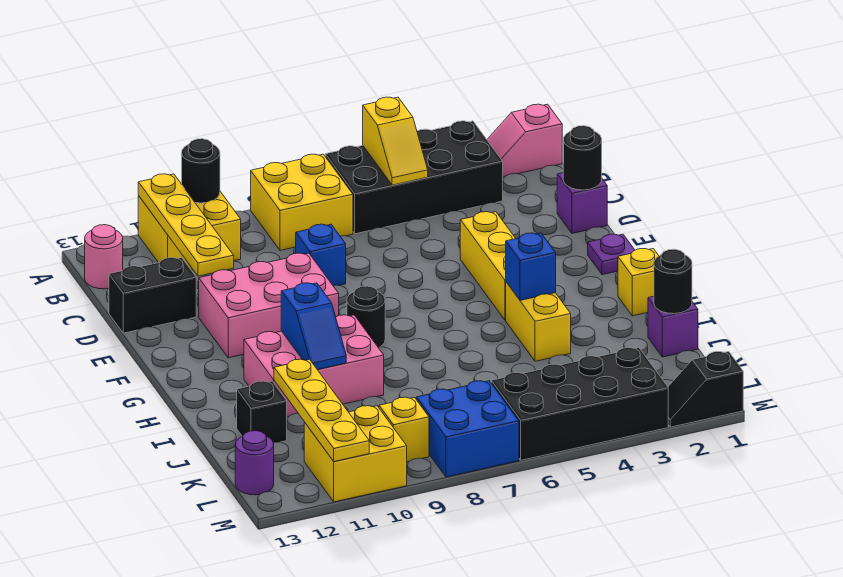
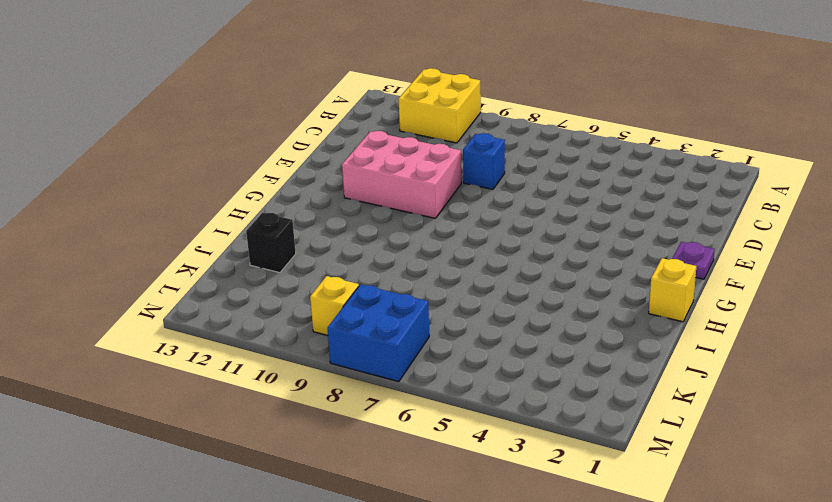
none -> pink 1x2 slope [487,104,562,177]
none -> black 2x4 brick [325,121,503,234]
none -> yellow 2x2 brick [251,154,353,250]
none -> pink 1x1 round brick [85,225,123,289]

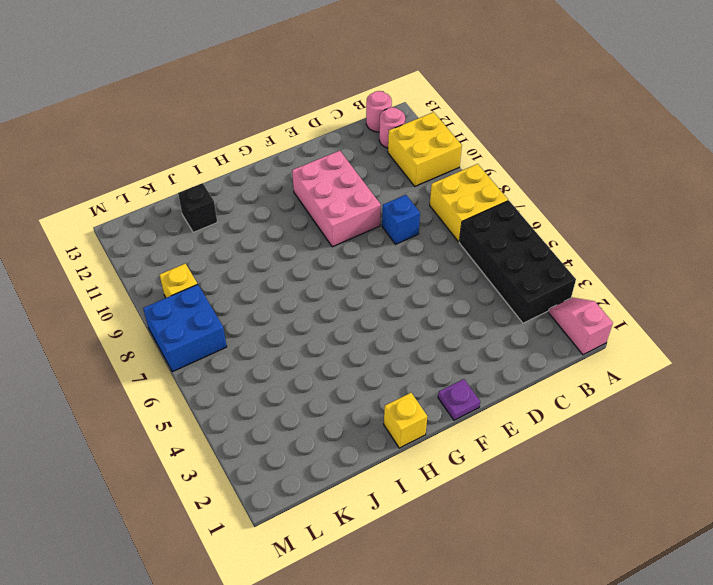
pink 1x1 round brick [379,107,405,148] -> none
none -> purple 1x1 brick [557,173,607,233]
none -> black 1x2 brick [109,258,196,333]
none -> yellow 1x3 brick [460,212,516,320]
none -> black 1x1 round brick [347,286,385,347]

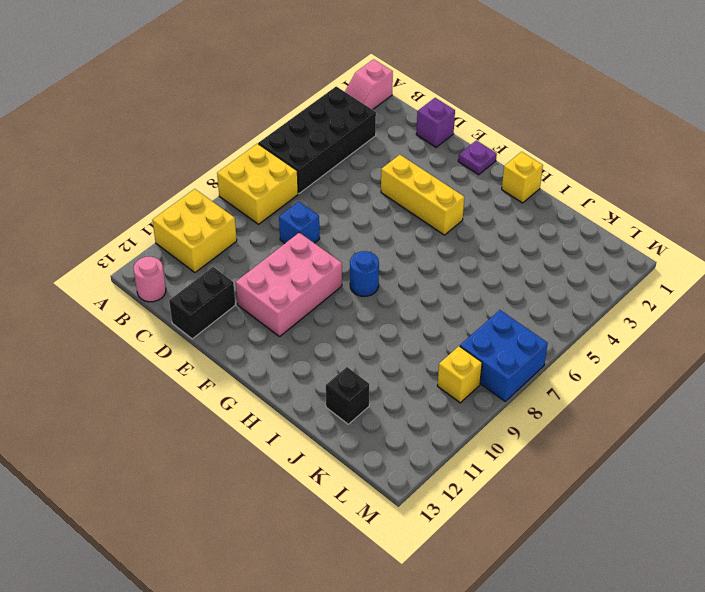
blue 1x1 round brick [350,251,379,296] -> black 1x1 round brick [347,286,385,347]
none -> yellow 1x2 brick [506,282,571,361]
none -> pink 2x3 brick [244,315,384,417]
none -> purple 1x1 brick [648,296,698,357]
none -> black 2x4 brick [491,348,668,460]

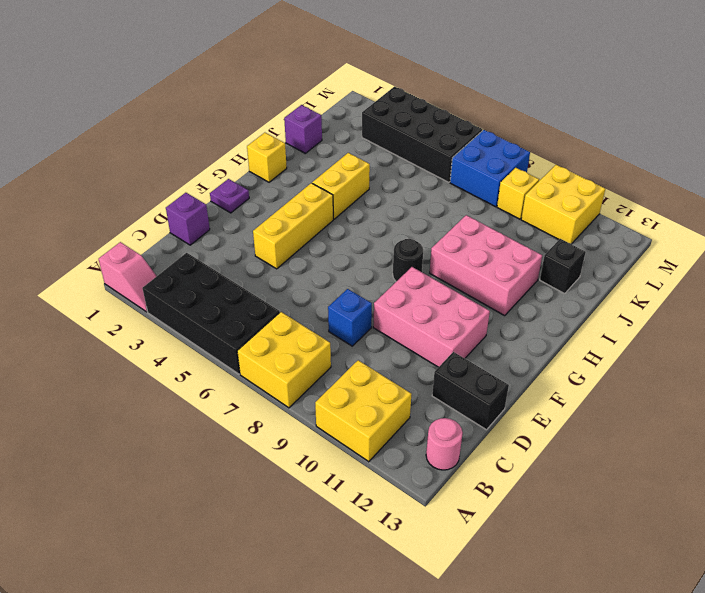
none -> purple 1x1 round brick [235,431,274,495]
none -> black 1x2 slope [668,352,743,427]
none -> yellow 1x2 slope [363,97,428,185]
none -> black 1x1 round brick [182,139,220,203]

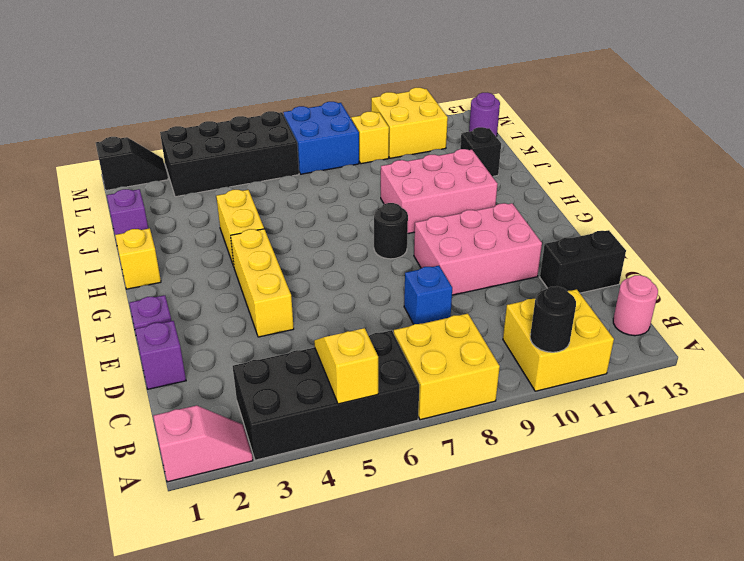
none -> yellow 1x4 plate [138,174,234,276]
none -> black 1x1 round brick [563,126,602,190]
none -> blue 1x1 brick [506,233,556,300]
none -> blue 1x2 slope [281,283,346,370]

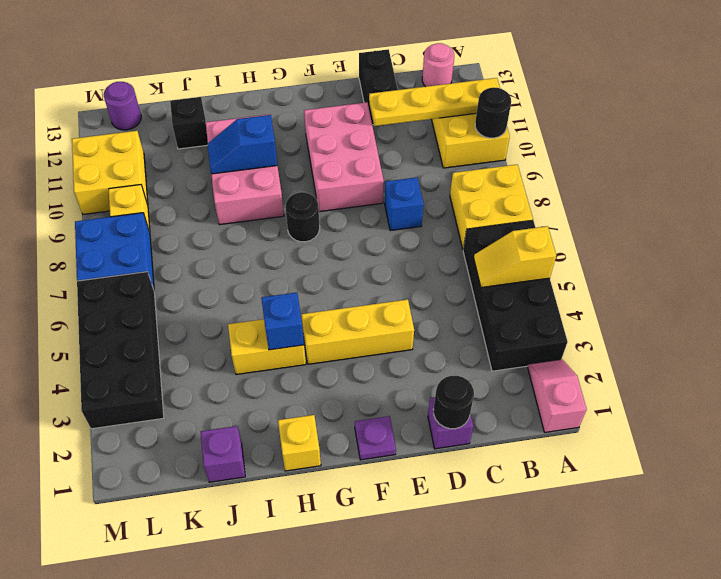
none -> black 1x2 slope [668,352,743,427]
none -> black 1x1 round brick [654,249,692,314]
none -> yellow 1x4 plate [274,359,369,462]

